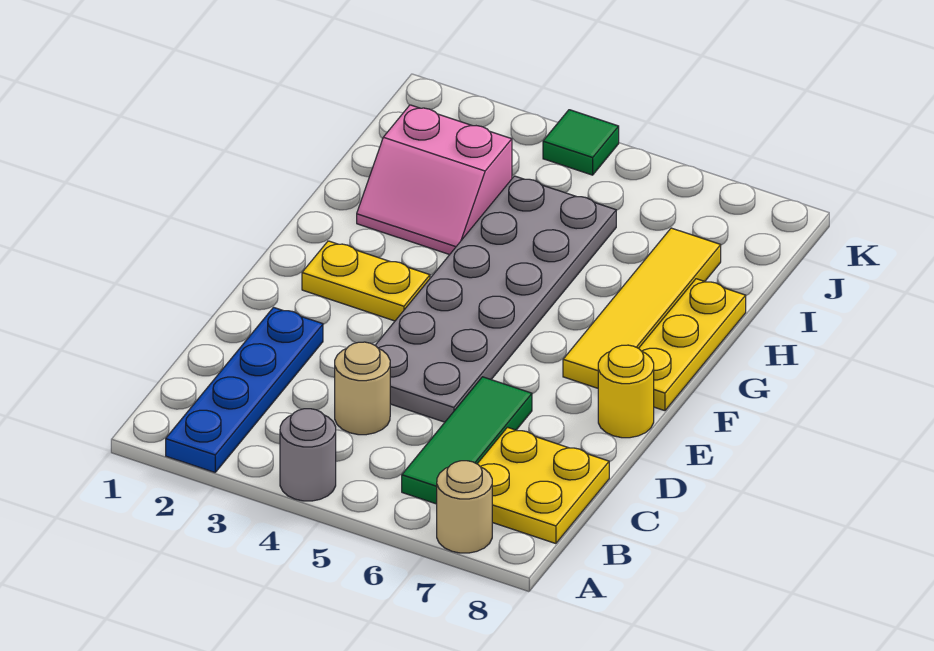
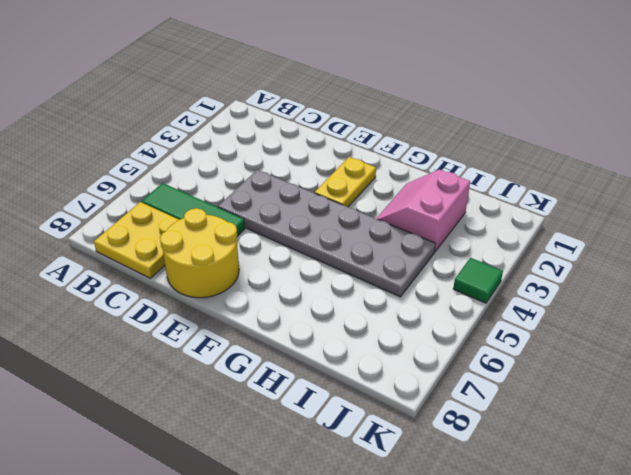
yellow 2x2 round brick [160,208,239,298] -> yellow 1x1 round brick [598,345,654,438]
none -> blue 1x4 plate [166,307,323,472]
none -> grey 1x1 round brick [280,409,336,501]
none -> tan 1x1 round brick [437,461,492,553]

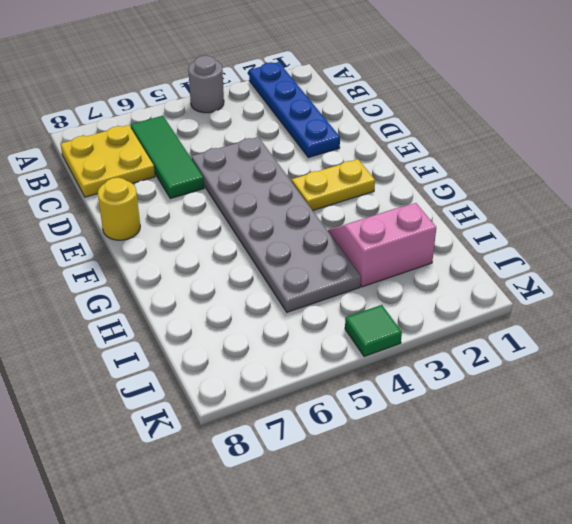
none -> tan 1x1 round brick [437,461,492,553]
none -> tan 1x1 round brick [335,342,390,435]
none -> yellow 1x4 tile [563,228,721,388]

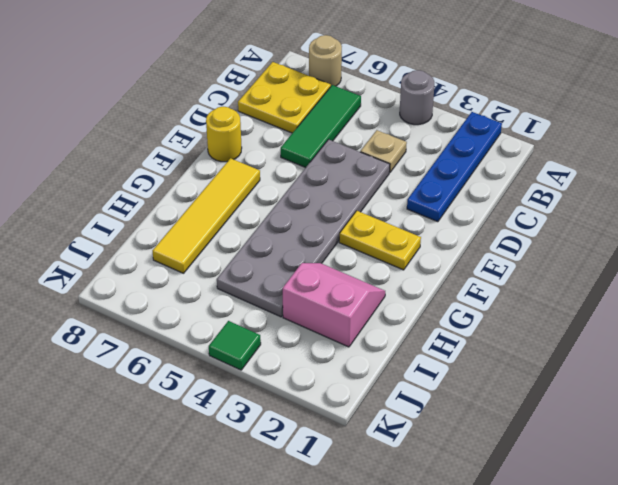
tan 1x1 plate [361,130,407,172] -> tan 1x1 round brick [335,342,390,435]
none -> yellow 1x3 plate [639,279,746,411]

